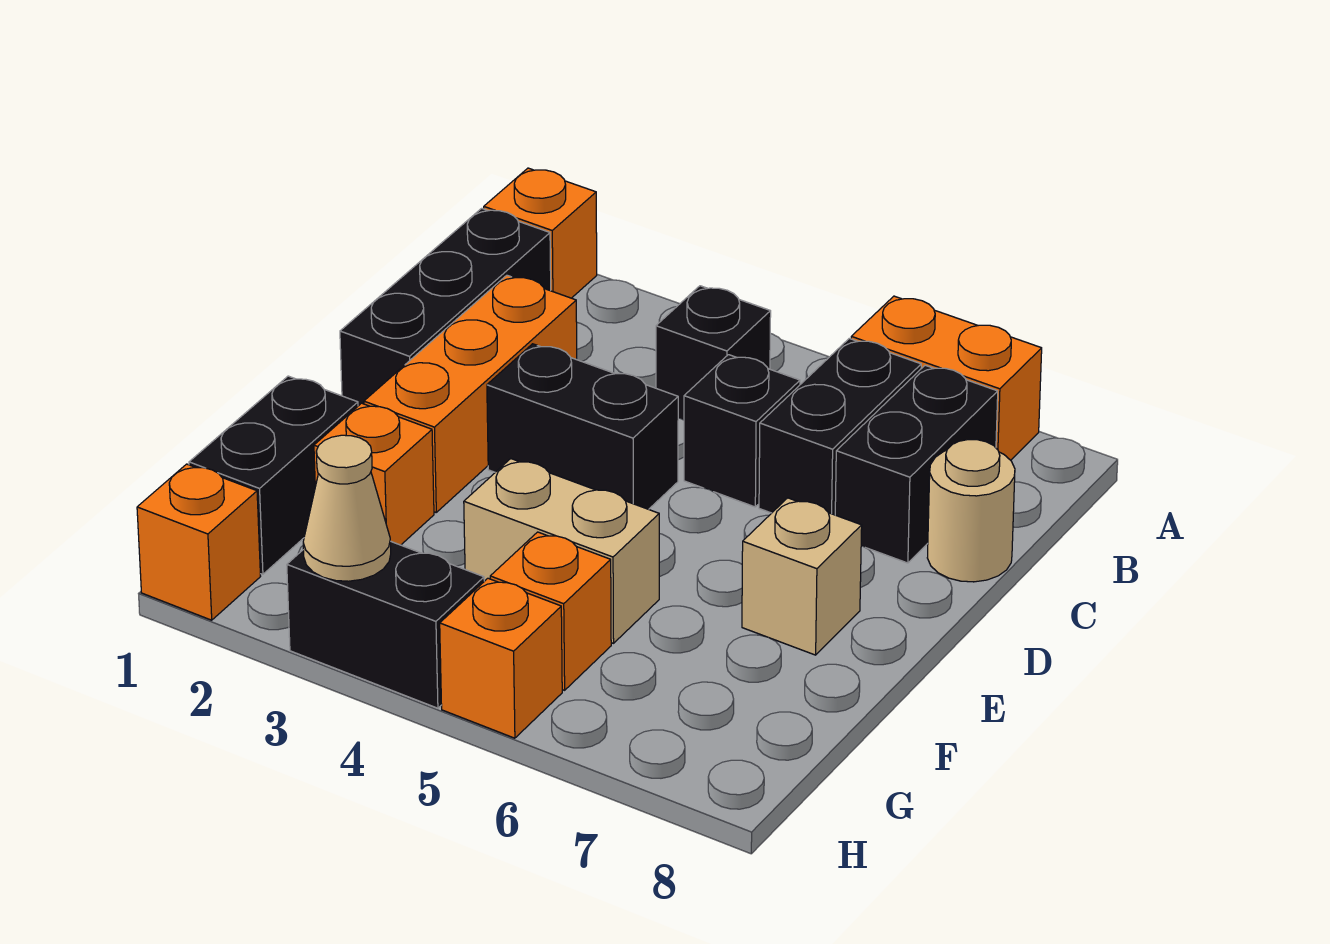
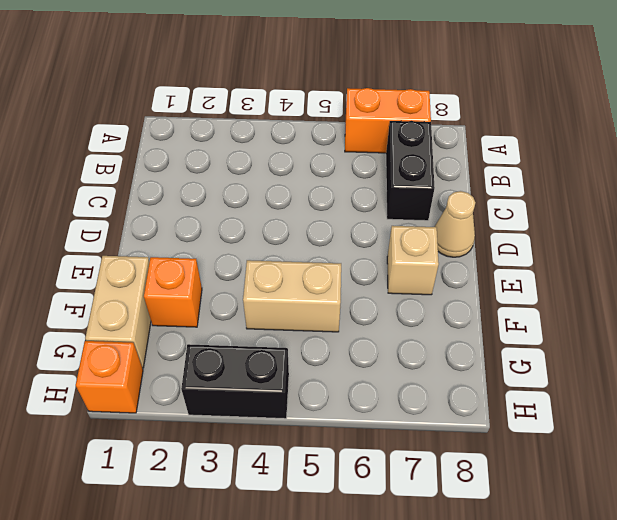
tan 1x1 cone [435,191,476,257] -> tan 1x1 cone moved to [303,435,391,581]
tan 1x2 brick [85,256,151,368] -> black 1x2 brick [189,376,358,574]
none -> orange 1x1 brick [484,168,597,298]
none -> black 1x3 brick [340,208,551,406]
none -> black 1x1 brick [656,286,771,420]

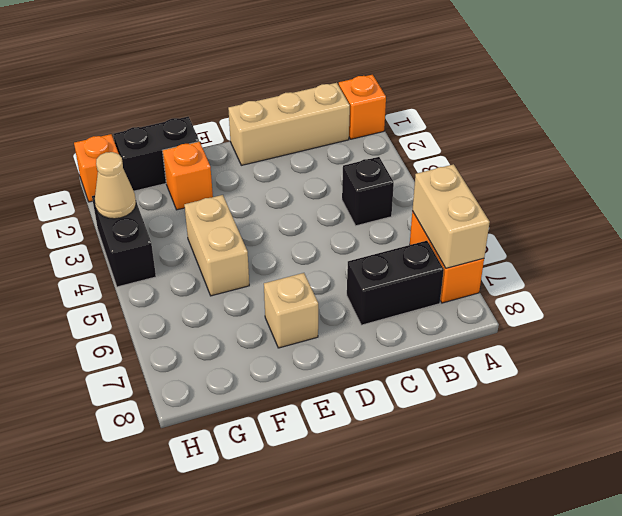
tan 1x2 brick [412,164,490,268] -> none
tan 1x3 brick [228,83,350,165] -> black 1x3 brick [340,208,551,406]
none -> black 1x2 brick [759,339,921,515]
none -> orange 1x3 brick [364,275,577,512]
none -> black 1x1 brick [684,355,800,507]

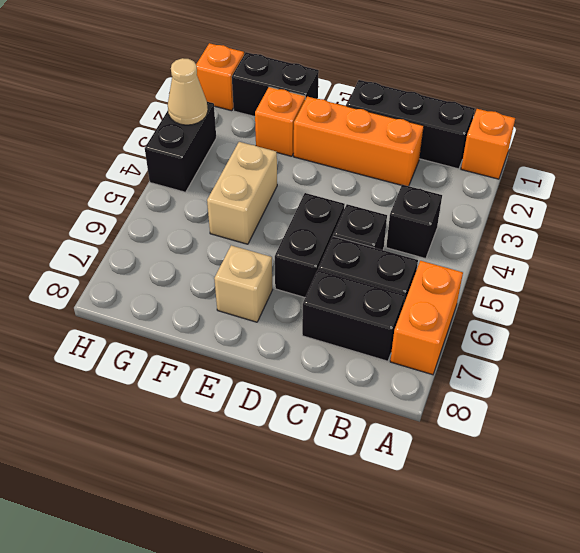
black 1x2 brick [275,193,345,297] -> black 1x2 brick moved to [487,344,678,509]
none -> tan 1x1 round brick [927,440,1015,582]
none -> orange 1x1 brick [490,532,611,690]
none -> orange 1x1 brick [440,578,562,738]

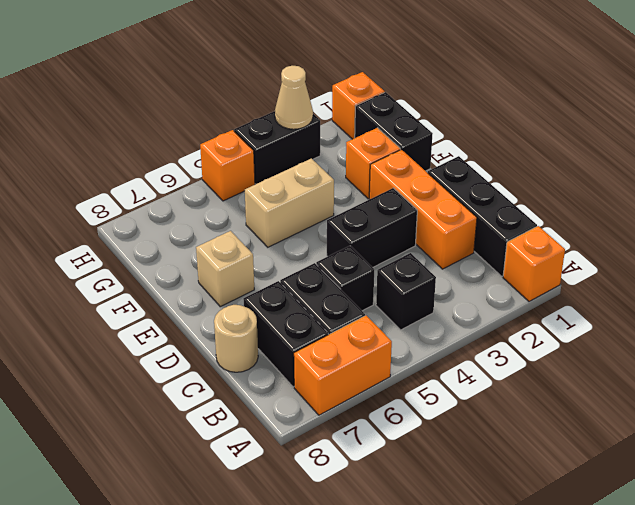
none -> orange 1x1 brick [490,532,611,690]

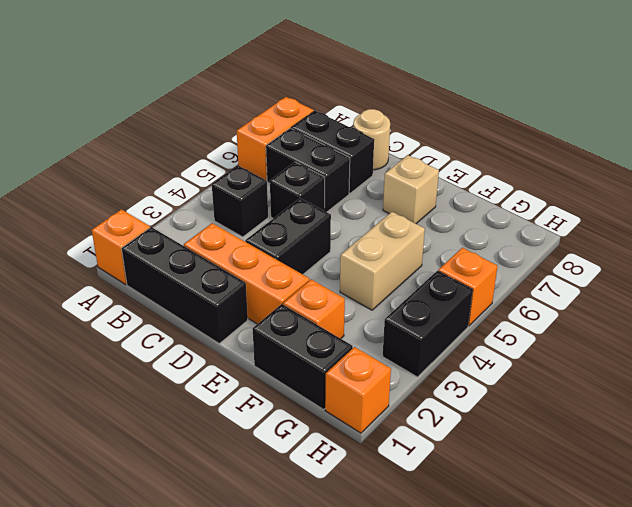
none -> orange 1x1 brick [490,532,611,690]
none -> tan 1x1 cone [303,435,391,581]

